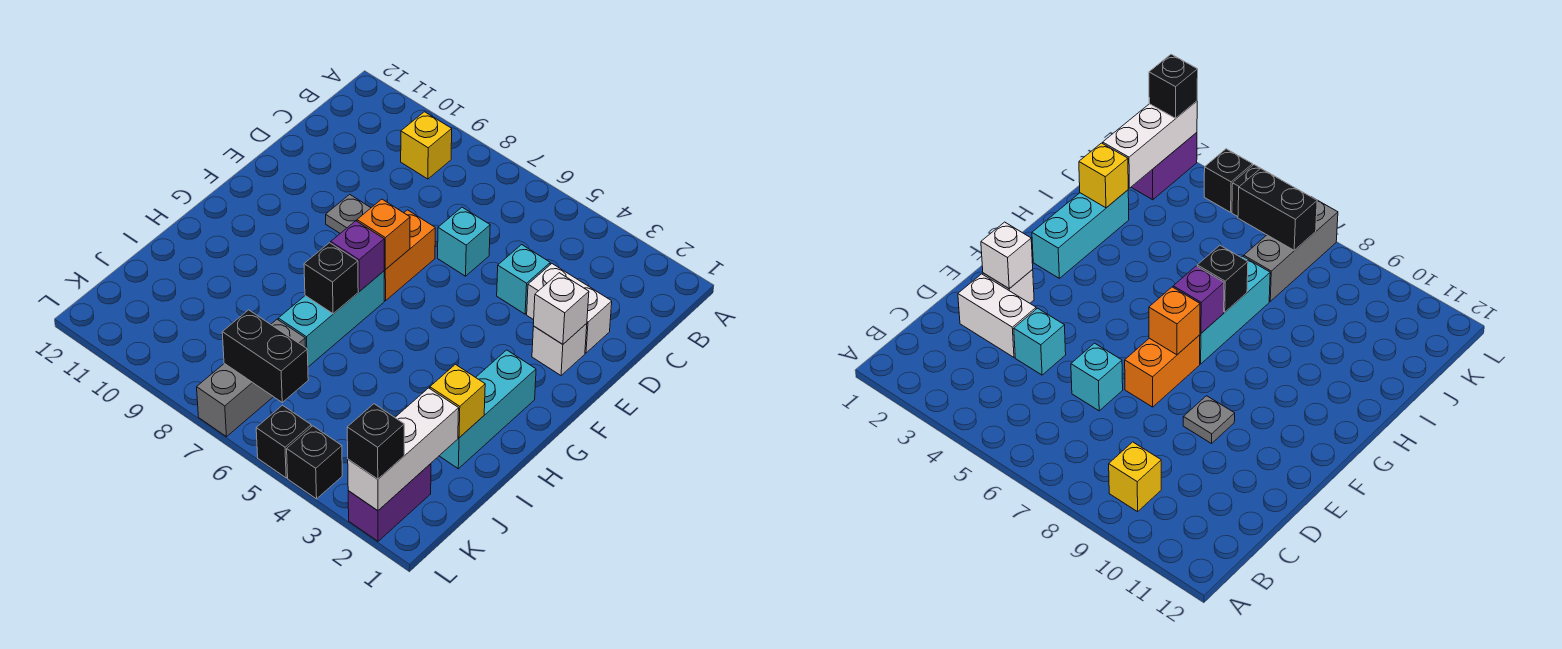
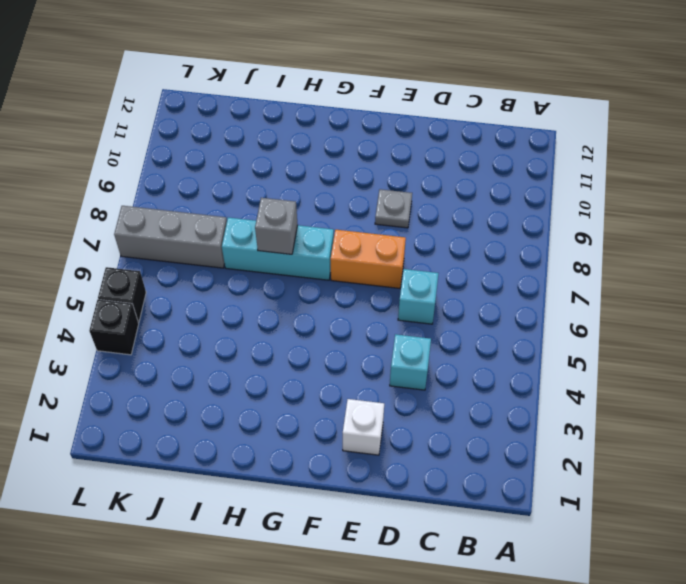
grey 1x1 brick [255,198,298,254] -> black 1x1 brick [304,243,358,314]
none -> yellow 1x1 brick [401,112,452,179]
none -> white 1x2 brick [527,264,612,353]
none -> cyan 1x3 brick [440,350,536,469]

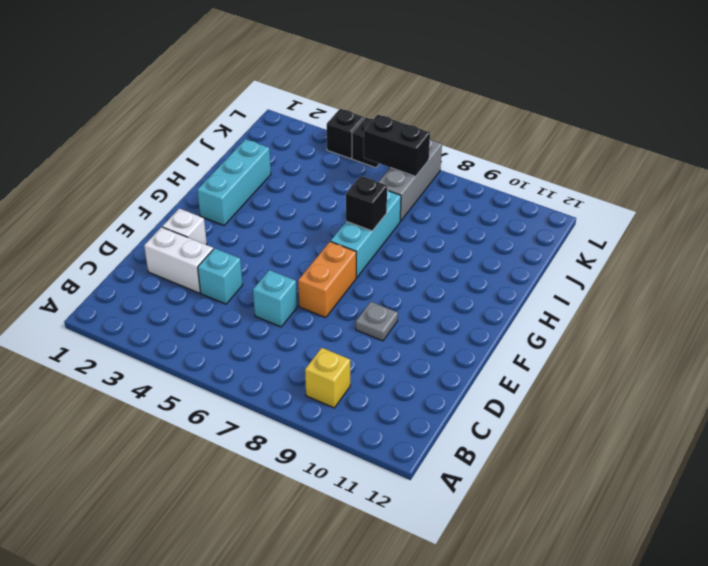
none -> purple 1x2 brick [348,464,431,541]
none -> white 1x1 brick [533,273,589,344]
none -> orange 1x1 brick [357,199,410,270]

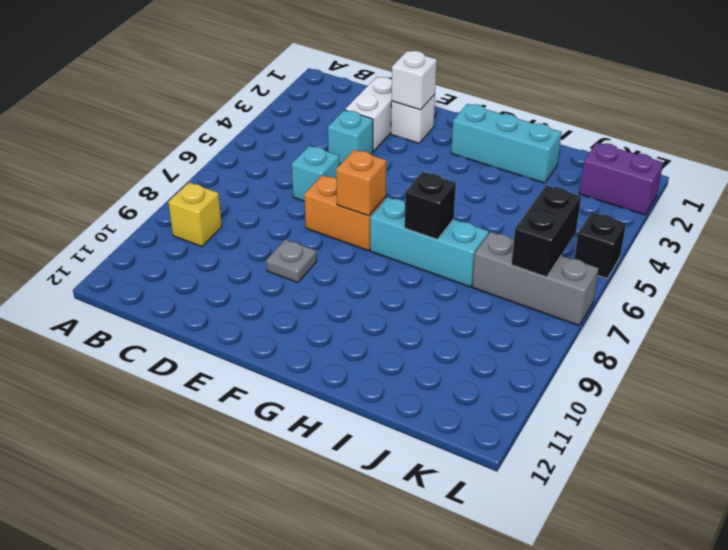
none -> black 1x1 brick [287,426,342,499]
none -> purple 1x1 brick [331,221,384,291]
none -> yellow 1x1 brick [430,364,485,438]

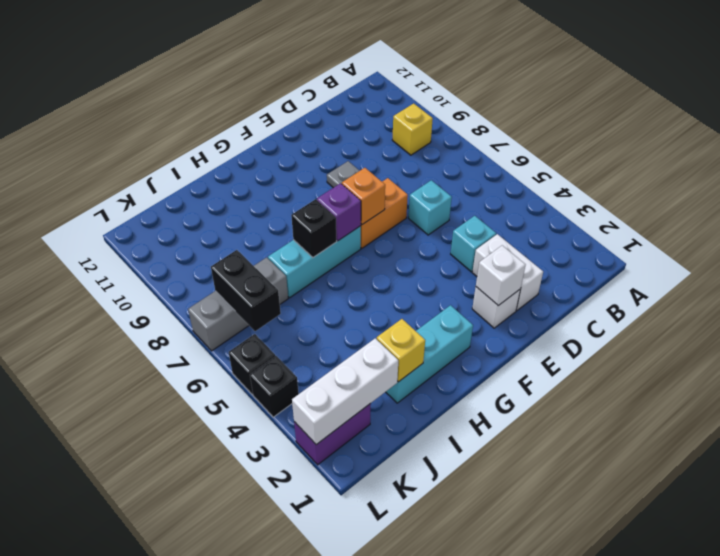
none -> black 1x1 brick [347,404,404,479]

